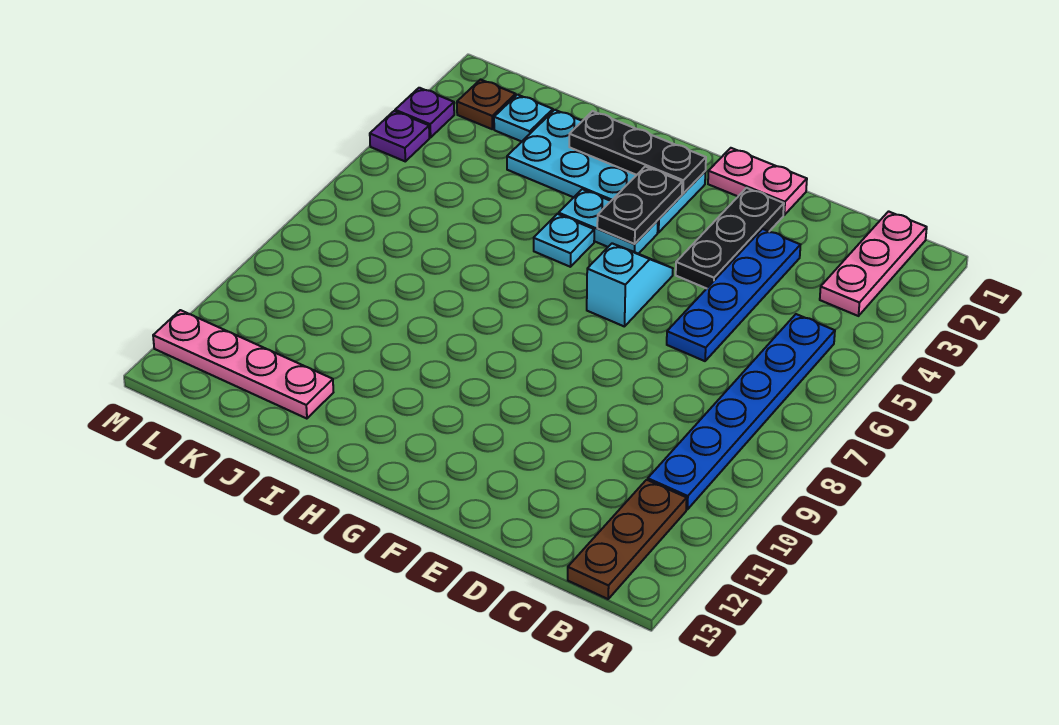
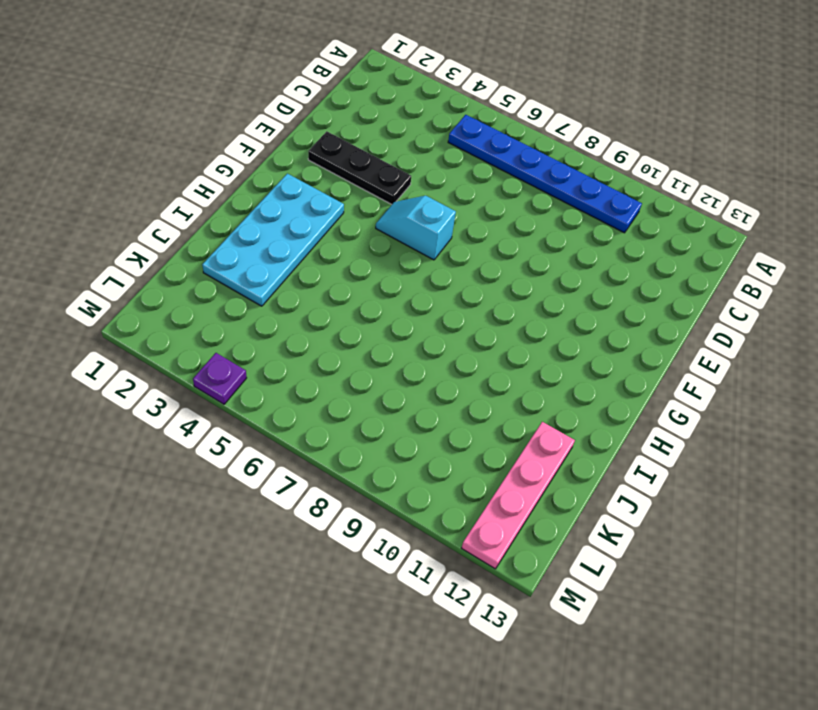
none -> pink 1x3 plate [820,211,927,316]
none -> brown 1x3 plate [568,480,687,599]
none -> blue 1x4 plate [667,229,800,361]

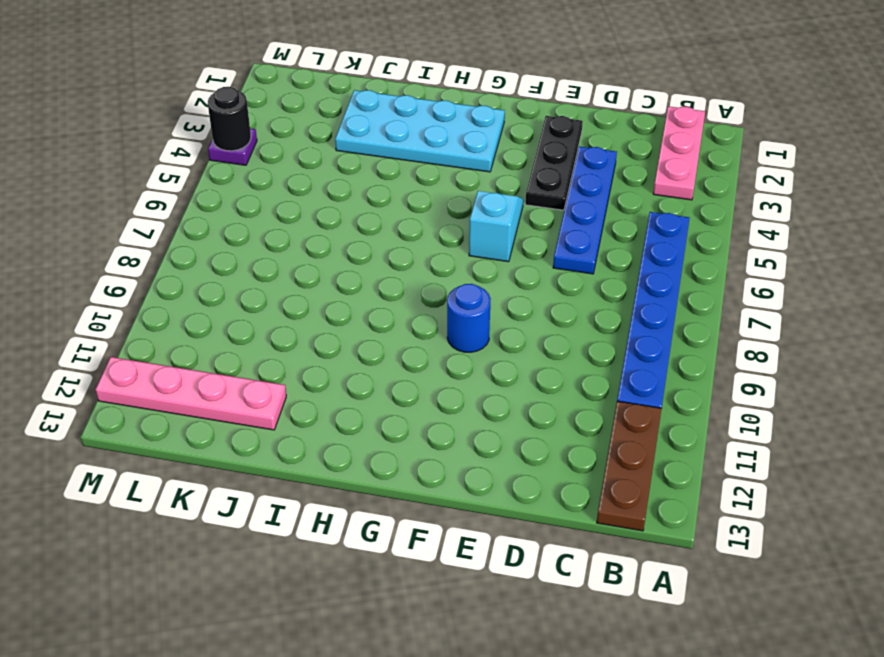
blue 1x1 round brick [447,284,491,352] -> none
black 1x1 round brick [208,87,251,151] -> none
none -> pink 1x2 plate [708,148,807,215]
none -> cyan 1x2 plate [559,189,658,254]
none -> cyan 1x1 plate [534,214,594,267]

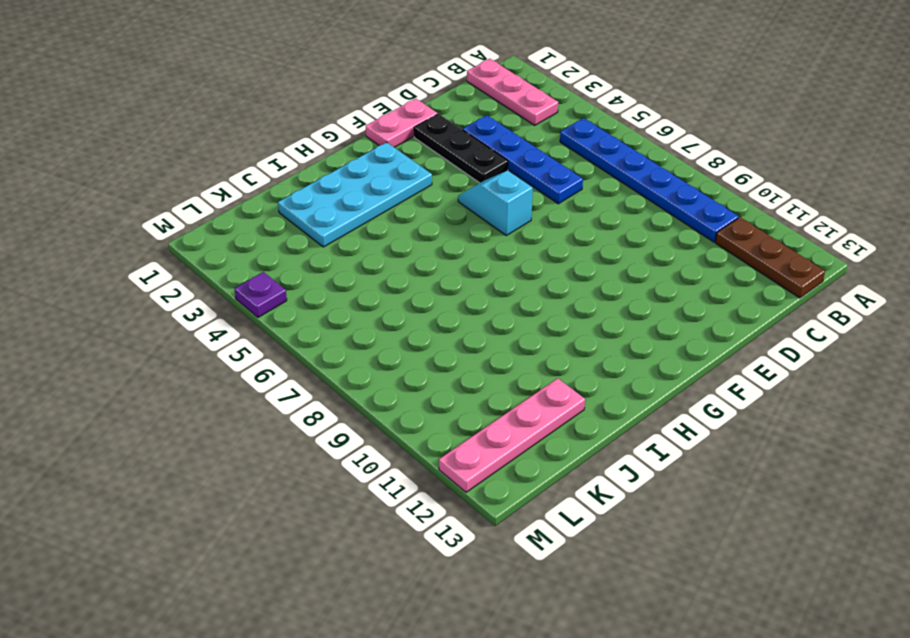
none -> cyan 1x2 plate [559,189,658,254]
none -> cyan 1x1 plate [534,214,594,267]
none -> cyan 1x1 plate [494,95,553,141]

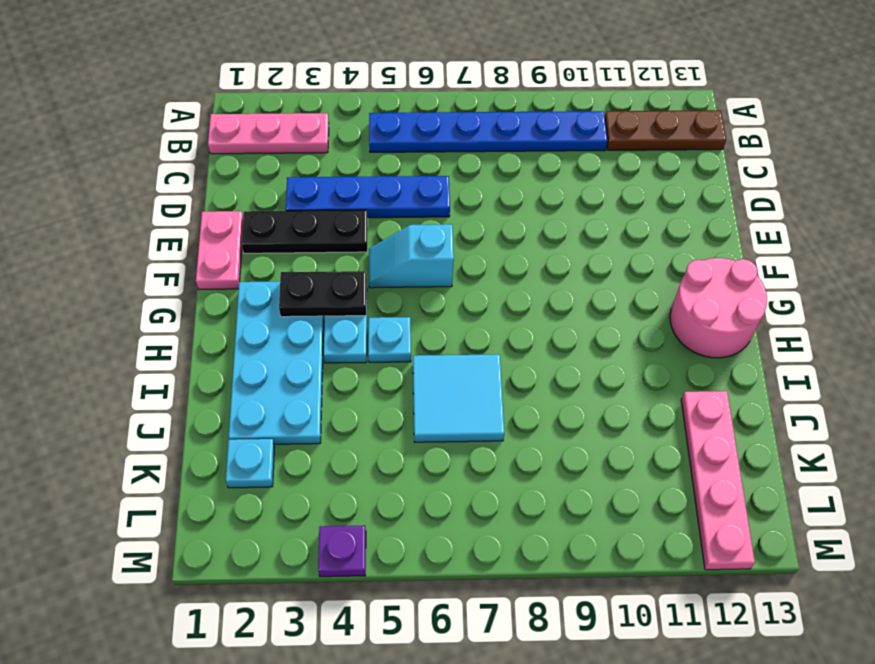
pink 2x2 round brick [670,258,767,358] -> none
cyan 2x2 tile [413,354,504,442] -> none
none -> brown 1x1 plate [457,80,516,129]
none -> purple 1x1 plate [395,88,454,138]
none -> black 1x3 plate [569,111,706,194]

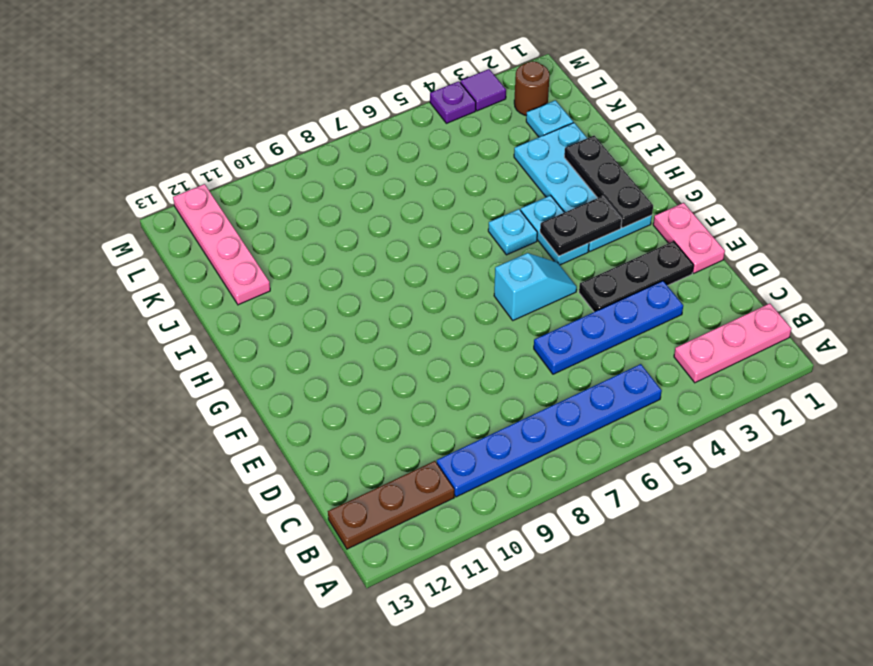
brown 1x1 round brick [514,61,550,116] -> brown 1x1 plate [457,80,516,129]
purple 1x1 tile [460,69,506,111] -> purple 1x1 plate [395,88,454,138]

